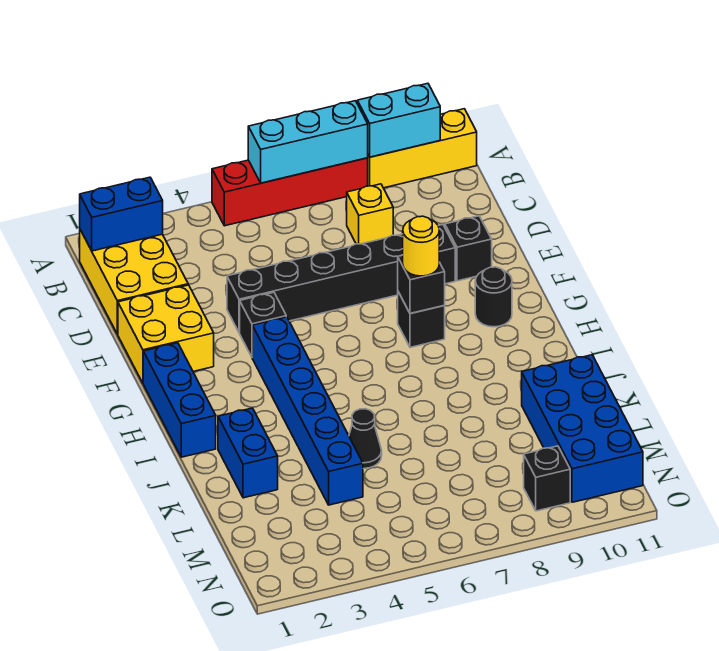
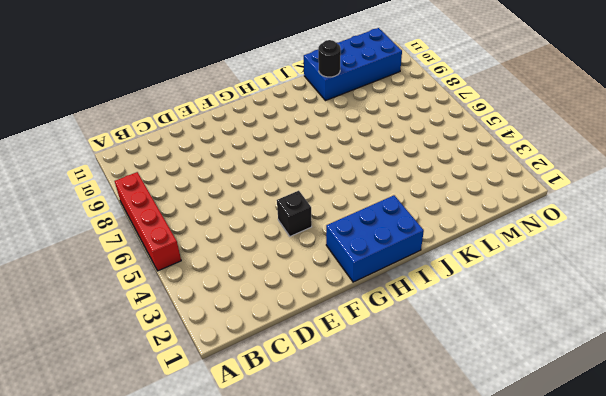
blue 2x3 brick [326,195,424,282] -> blue 1x3 brick [143,343,216,457]
black 1x1 round brick [318,40,341,77] -> black 1x1 round brick moved to [475,267,512,327]
none -> yellow 1x3 brick [368,109,477,188]
none -> yellow 2x3 brick [80,230,188,334]
none -> yellow 1x1 brick [347,184,393,244]

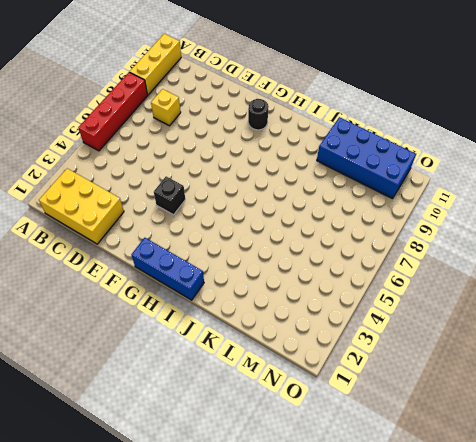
none -> yellow 2x2 brick [118,285,214,383]
none -> black 1x6 brick [227,225,455,333]
none -> black 1x1 brick [445,216,492,281]

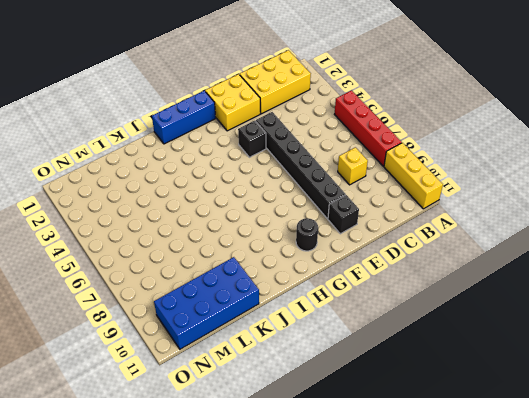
none -> blue 1x6 brick [252,317,363,505]
none -> black 1x1 brick [398,292,445,347]
none -> blue 1x2 brick [218,408,278,498]

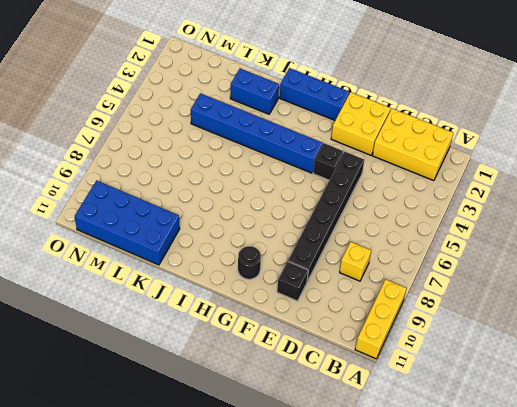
none -> red 1x4 brick [212,158,368,226]
none -> black 1x1 brick [398,292,445,347]
none -> black 1x1 cone [349,409,382,469]

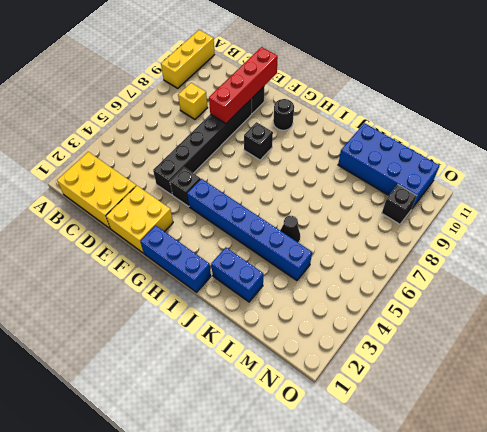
red 1x4 brick [209,47,278,123] -> red 1x4 brick moved to [212,158,368,226]
none -> cyan 1x3 brick [248,101,368,183]
none -> cyan 1x2 brick [357,83,440,157]
none -> blue 1x2 brick [80,177,163,251]

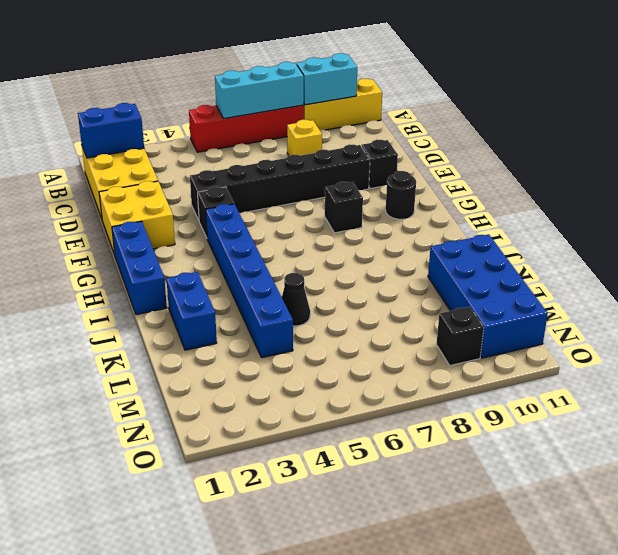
none -> black 1x1 brick [398,255,445,314]
none -> yellow 1x1 round brick [403,216,439,276]

